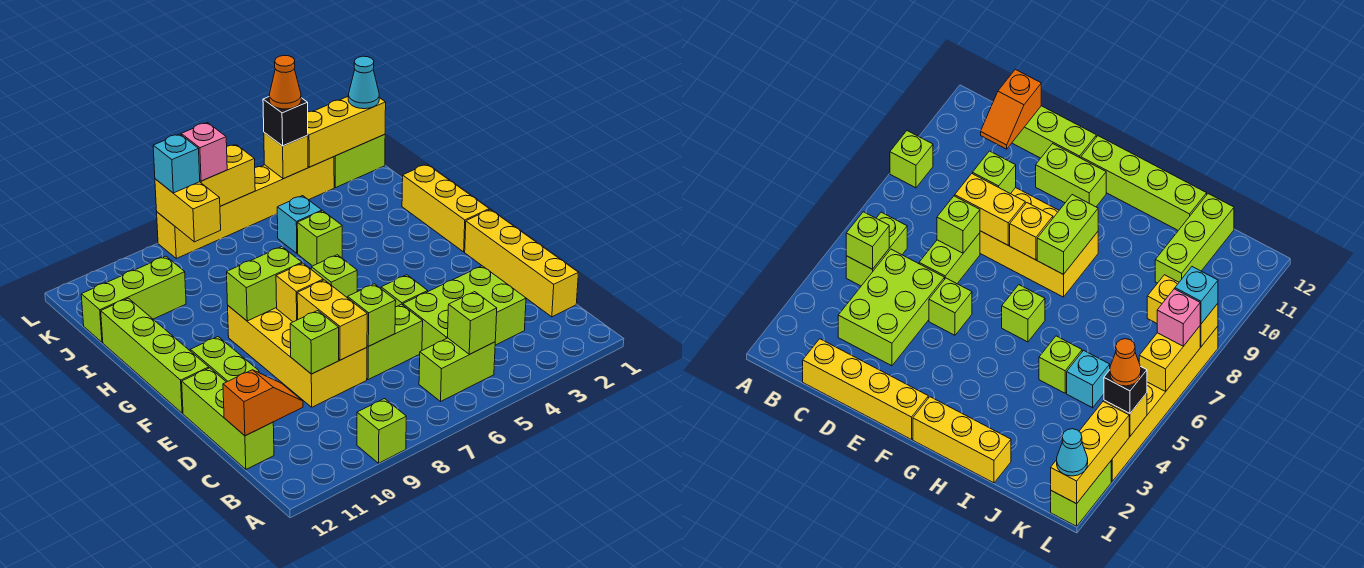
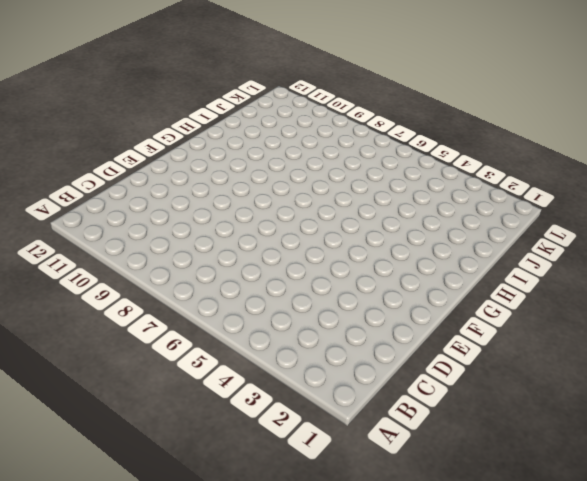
none -> lime 1x1 brick [357,399,406,463]
none -> lime 1x2 brick [419,338,495,401]
none -> yellow 1x4 brick [465,209,578,317]
none -> lime 2x3 brick [403,266,526,350]

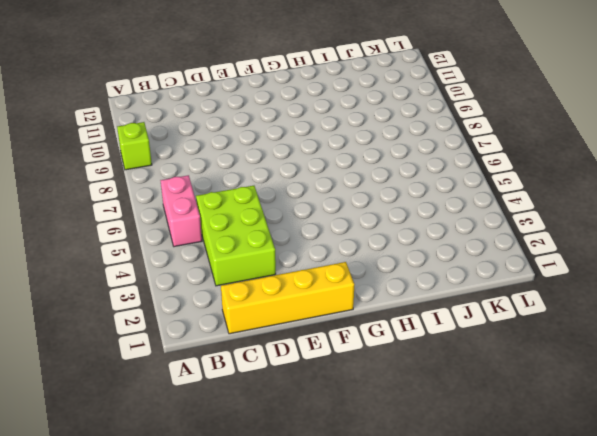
pink 1x2 brick [160,175,202,247] -> lime 1x2 brick [419,338,495,401]
none -> lime 1x3 brick [182,368,274,469]
none -> lime 1x2 brick [367,304,423,380]
none -> yellow 2x4 brick [228,306,367,407]
none -> lime 1x1 brick [381,275,428,307]

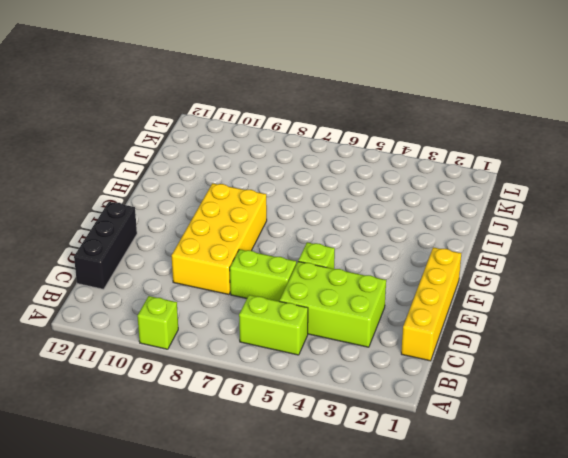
black 1x3 brick [74,202,137,289] -> lime 1x3 brick [182,368,274,469]
none -> lime 1x2 brick [190,337,259,382]
none -> lime 1x4 brick [101,298,209,413]
none -> yellow 1x3 brick [402,164,489,252]
none -> lime 1x1 brick [311,255,357,298]

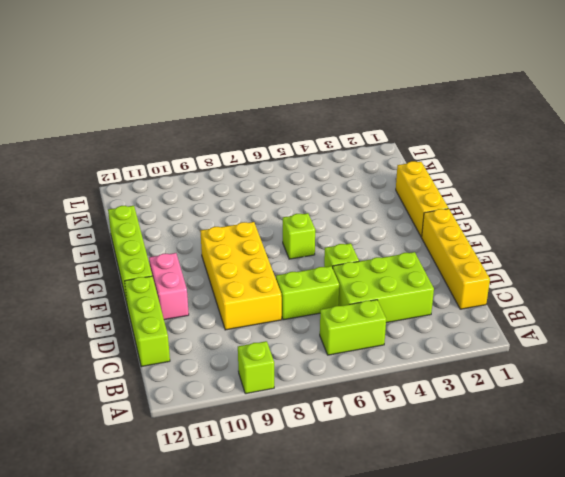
pink 1x2 brick [149,253,189,320] -> lime 1x2 brick [190,337,259,382]
none -> lime 1x1 brick [297,211,342,266]
none -> cyan 1x1 brick [277,196,322,253]
none -> lime 1x3 brick [81,256,186,342]
none -> lime 1x2 brick [334,134,385,188]

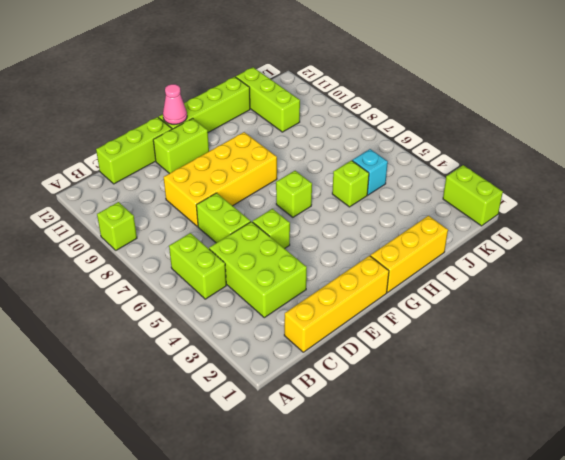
pink 1x1 cone [163,84,187,124] -> none
none -> yellow 1x6 brick [157,157,334,258]
none -> lime 1x1 brick [448,292,497,354]
none -> orange 1x2 slope [223,370,303,436]
none -> lime 1x1 brick [348,284,396,346]

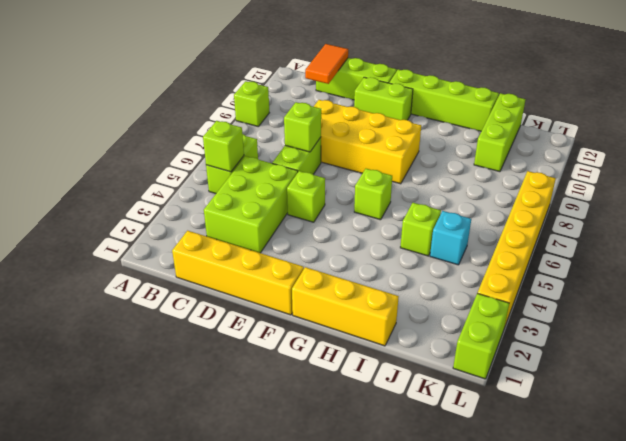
orange 1x2 tile [305,44,348,84] -> orange 1x2 slope [223,370,303,436]
none -> yellow 1x2 brick [297,280,367,360]
none -> lime 1x1 brick [290,311,339,374]
none -> yellow 1x1 brick [276,263,323,322]
none -> lime 1x2 brick [227,247,302,321]

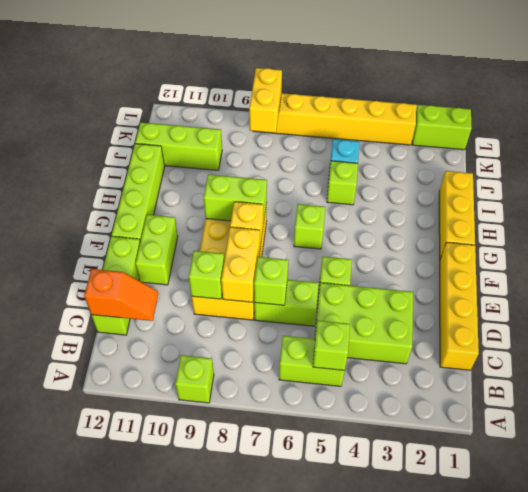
none -> yellow 1x3 brick [308,97,386,167]
none -> yellow 1x1 brick [264,133,308,179]
none -> yellow 1x2 brick [200,144,255,206]
none -> cyan 1x1 cone [348,56,379,109]

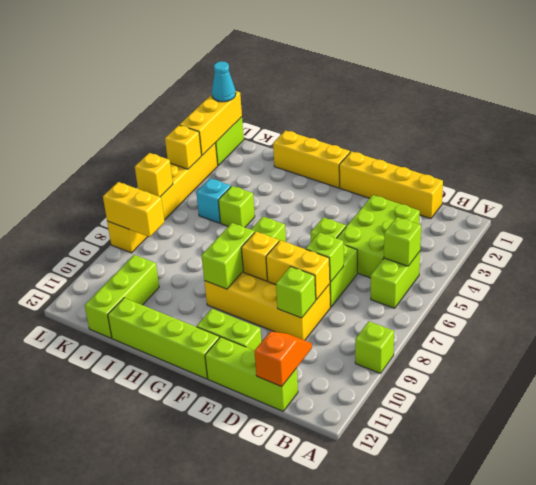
yellow 1x1 brick [135,153,173,197] -> yellow 1x2 brick [200,144,255,206]
none -> black 1x1 brick [263,97,308,146]
none -> pink 1x1 brick [181,123,227,181]
none -> cyan 1x1 brick [153,134,200,193]
none -> orange 1x1 cone [269,55,301,109]

